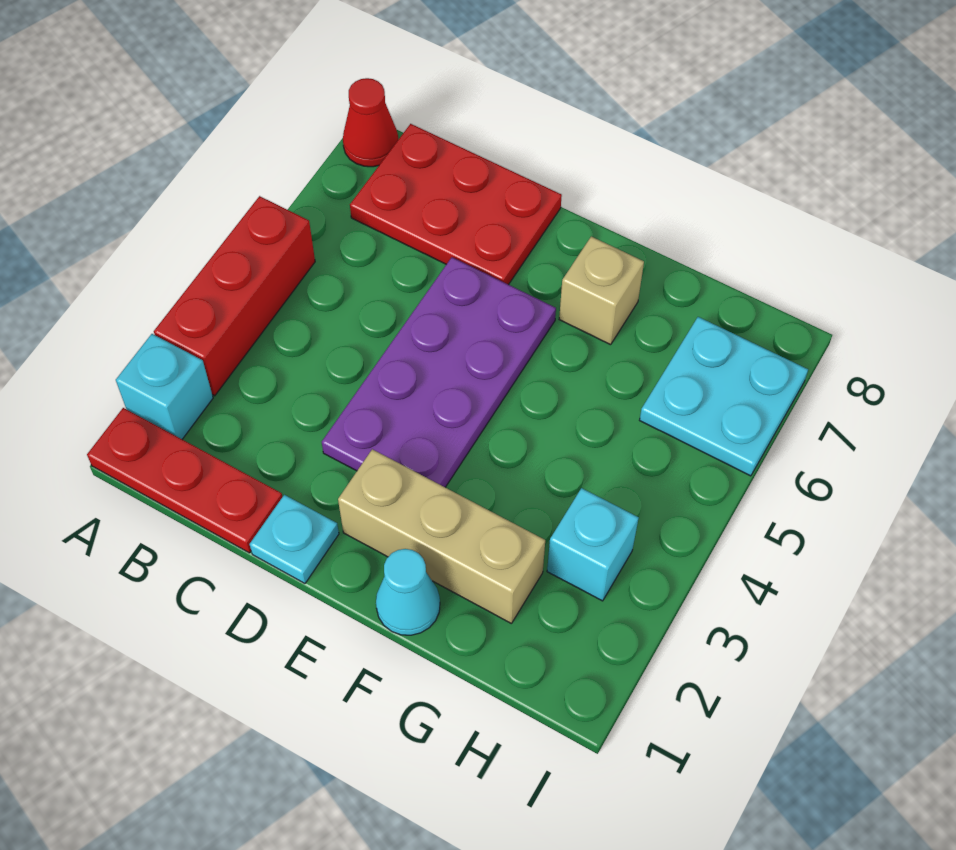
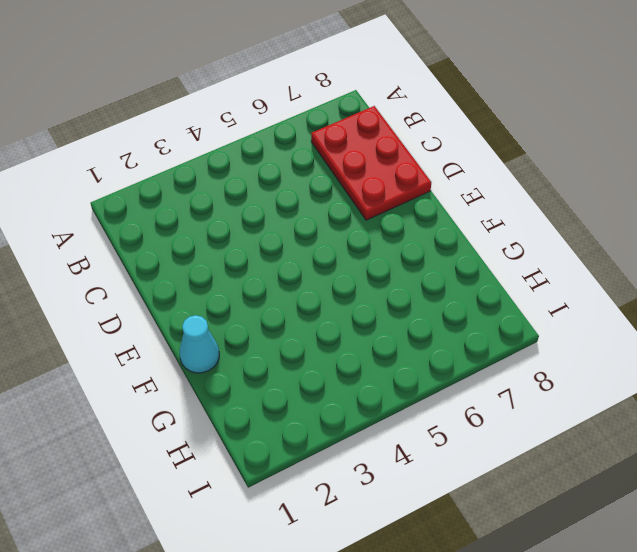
none -> red 1x3 plate [87,408,282,553]
none -> cyan 1x1 brick [116,334,213,439]
none -> red 1x3 brick [154,196,315,396]

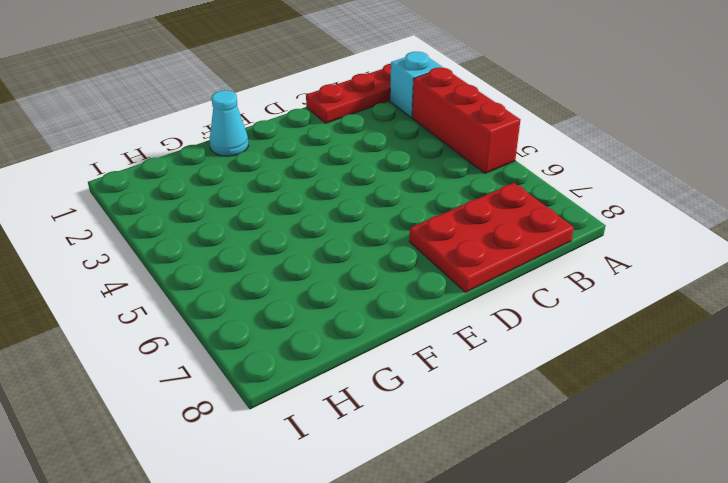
none -> red 1x1 cone [343,78,398,167]
none -> cyan 1x1 plate [250,495,339,583]
none -> purple 2x4 plate [322,257,556,487]

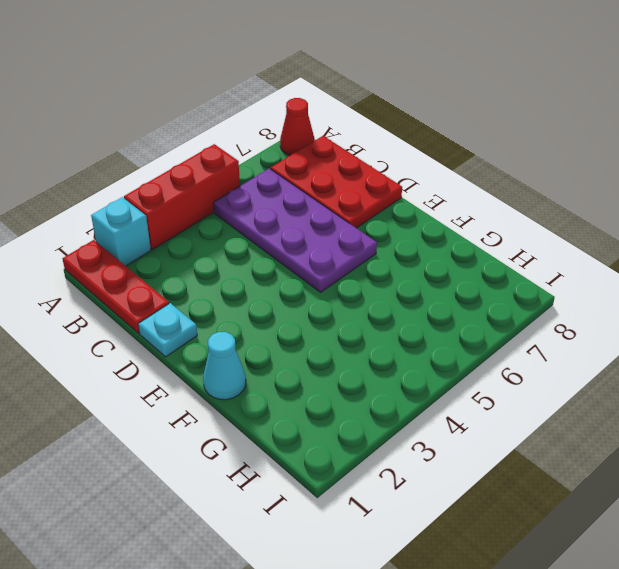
purple 2x4 plate [213,168,377,292] -> purple 2x4 plate turned to [322,257,556,487]
none -> tan 1x3 brick [338,449,545,624]
none -> tan 1x1 brick [559,236,644,345]
none -> cyan 1x1 brick [547,488,639,601]

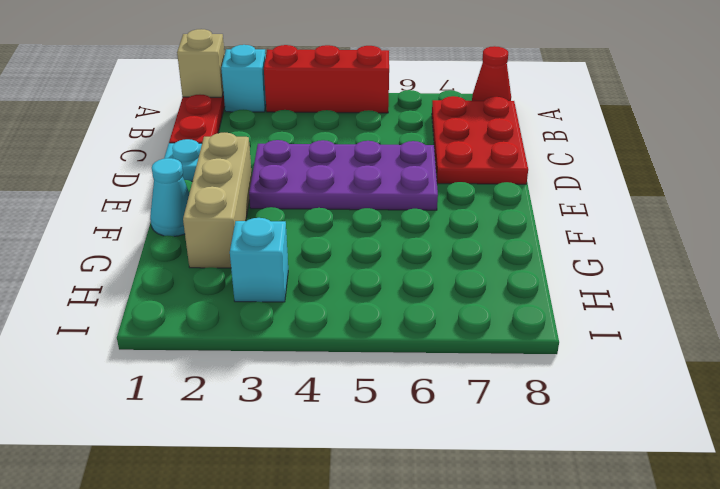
tan 1x1 brick [177,29,225,97] -> tan 1x1 brick moved to [559,236,644,345]
none -> cyan 2x2 plate [640,317,808,476]

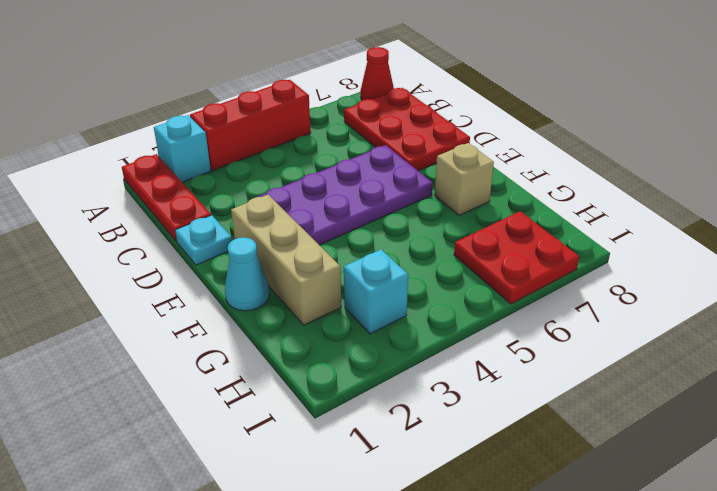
red 2x2 plate [454,211,579,304] -> cyan 2x2 plate [640,317,808,476]

